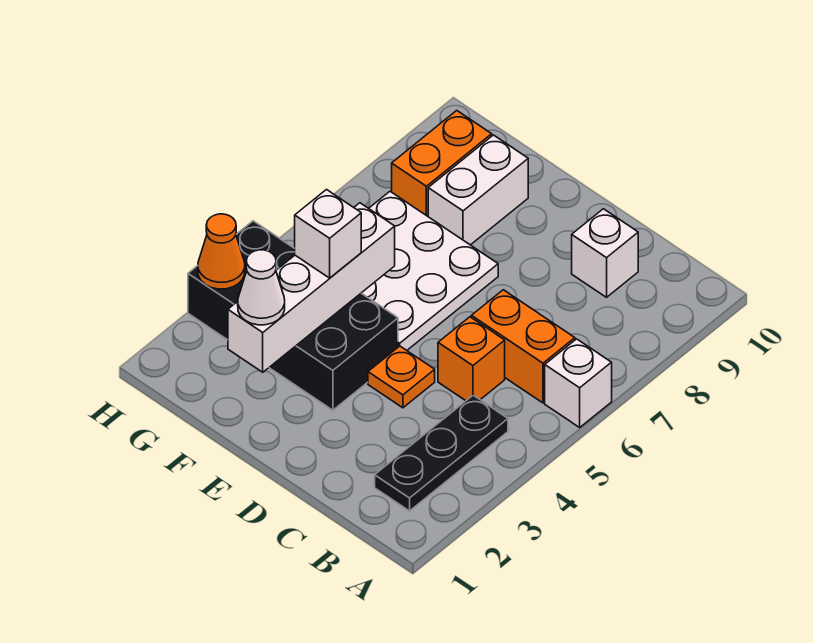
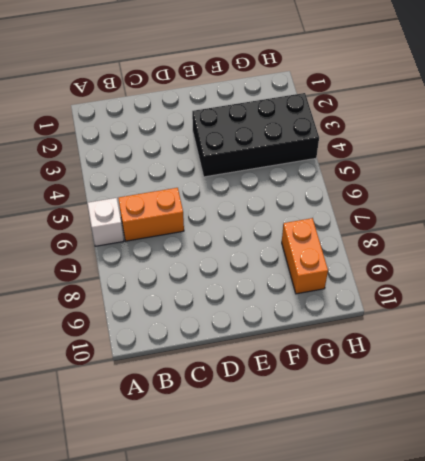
none -> black 1x3 plate [375,395,508,511]
none -> orange 1x1 brick [438,317,505,401]
none -> white 1x1 brick [572,209,638,297]

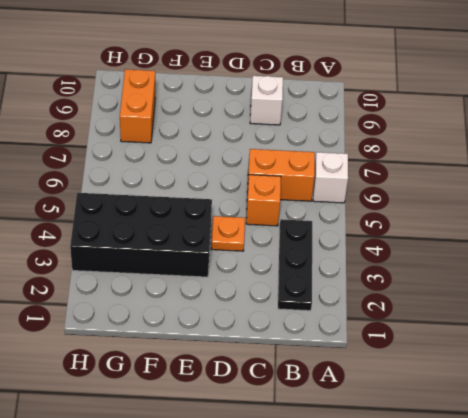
none -> white 3x3 plate [362,192,498,350]
none -> white 1x2 brick [428,135,528,245]
none -> white 1x4 brick [228,203,395,372]

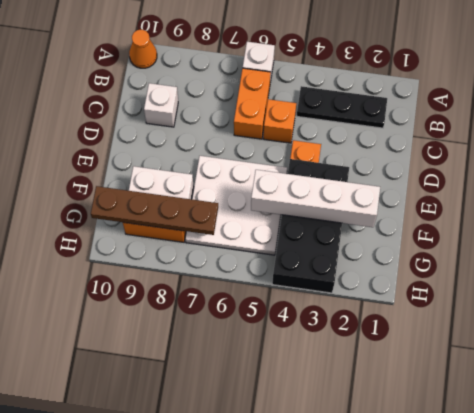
orange 1x1 cone [129,30,157,68] -> orange 1x1 cone moved to [198,214,245,289]
brown 1x4 plate [91,186,218,235] -> none
none -> white 1x1 cone [238,250,285,325]
none -> white 1x1 brick [295,190,361,278]

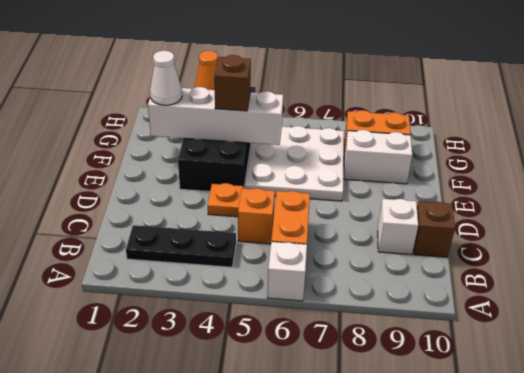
brown 1x1 brick [413,201,455,257] -> none
brown 1x1 brick [214,55,251,111] -> white 1x1 brick [295,190,361,278]

